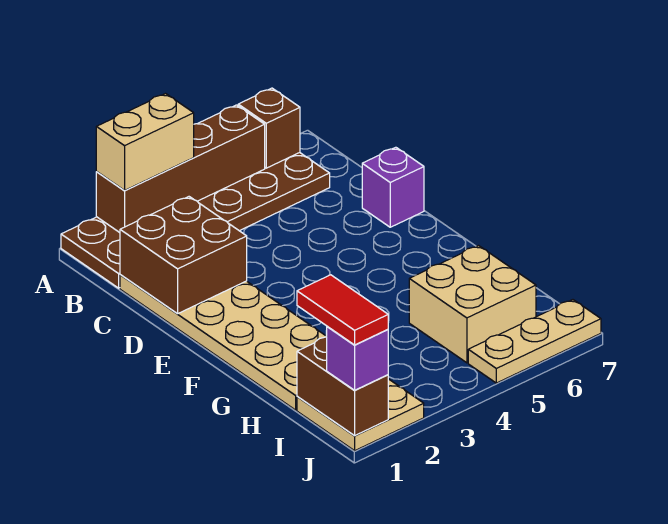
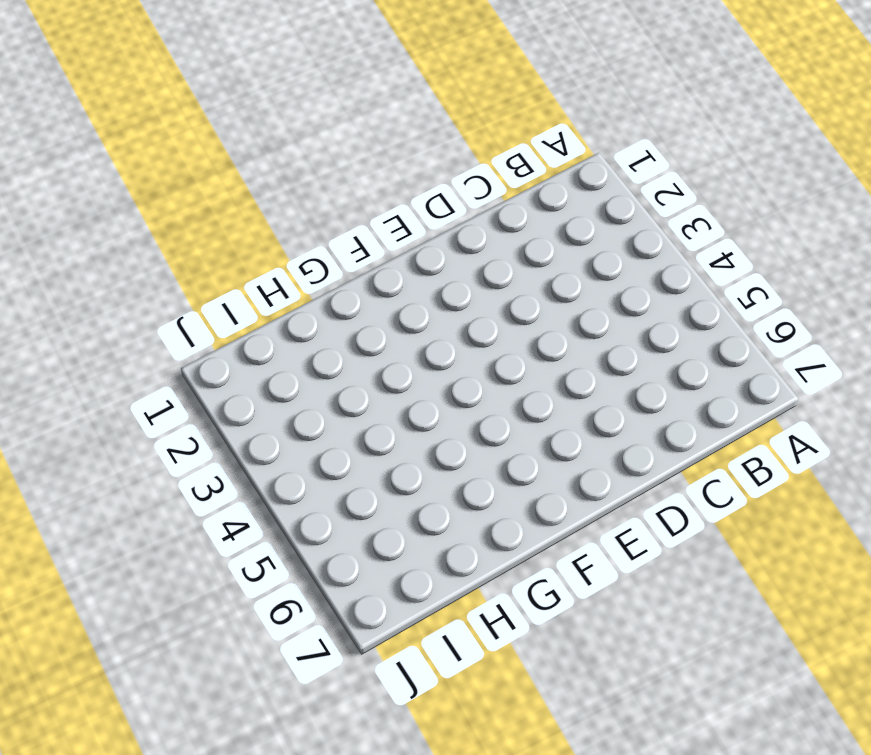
none -> brown 2x6 plate [61,153,330,288]
none -> tan 2x6 plate [120,275,327,410]
none -> purple 1x1 brick [362,147,424,227]

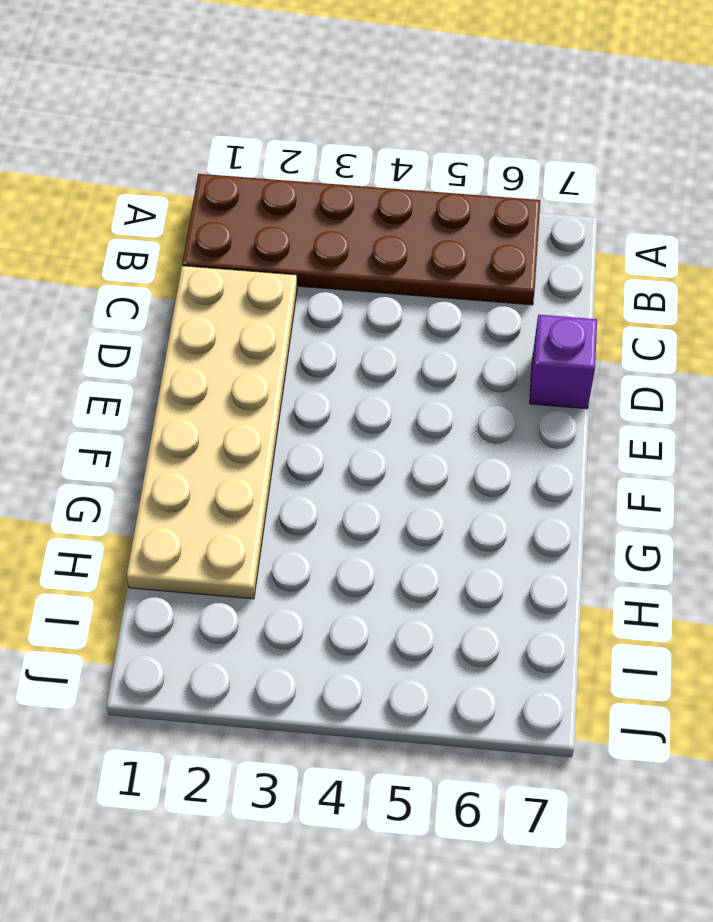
none -> tan 2x2 brick [409,246,536,363]
none -> tan 2x2 plate [297,379,424,451]
none -> tan 1x3 plate [468,300,601,383]

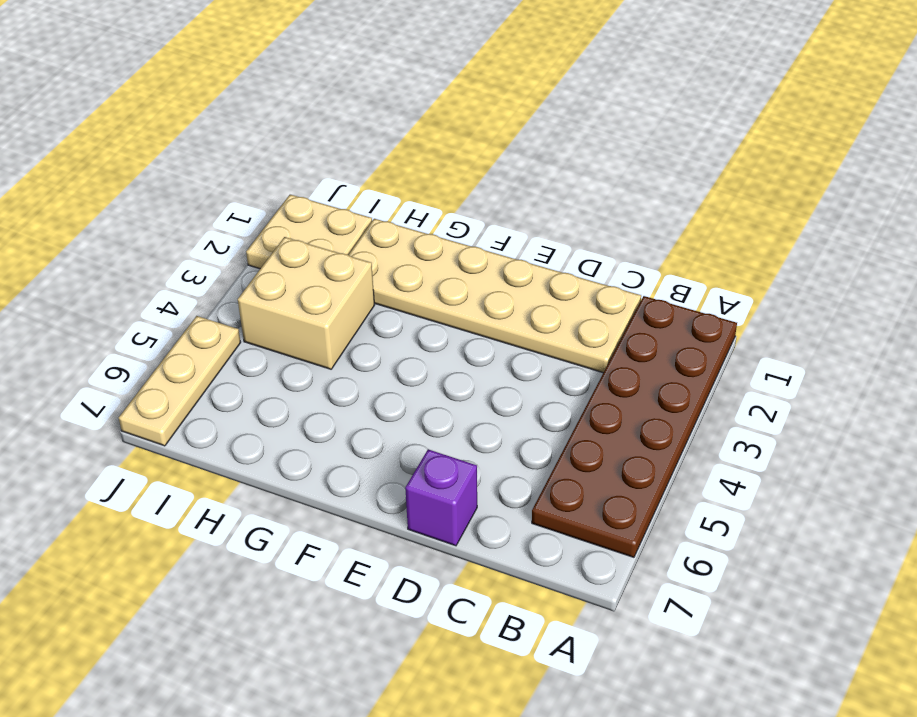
tan 2x2 brick [238,237,374,369] -> tan 2x2 brick moved to [409,246,536,363]
none -> brown 1x4 brick [96,105,265,233]
none -> brown 1x1 brick [238,88,300,168]
none -> brown 2x2 brick [120,197,247,314]

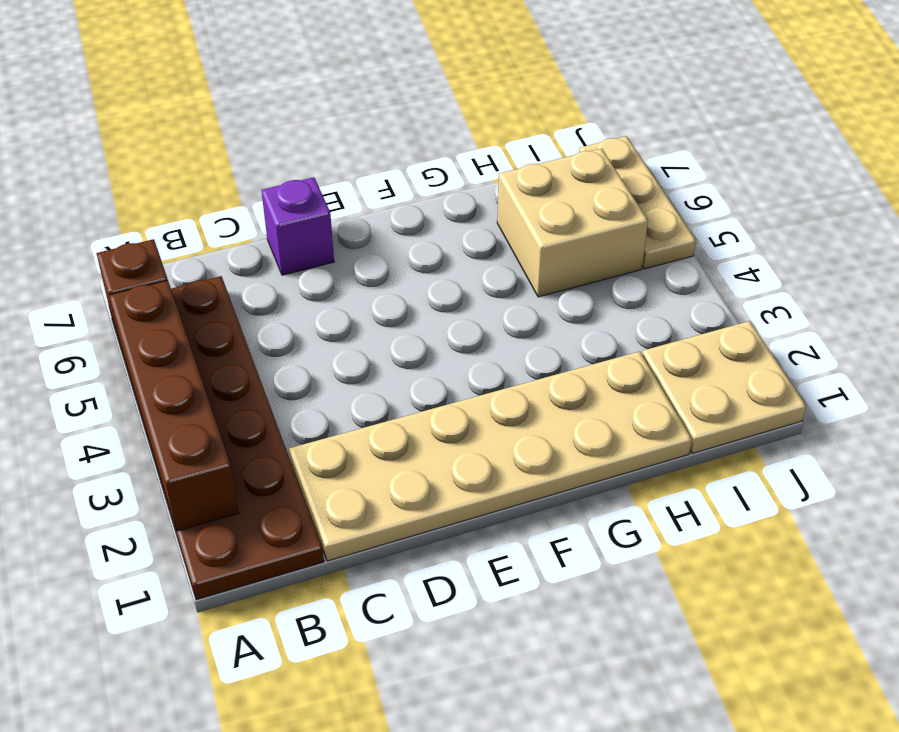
none -> brown 2x2 brick [120,197,247,314]
none -> brown 1x2 brick [297,337,388,436]
none -> tan 1x2 brick [96,94,194,190]

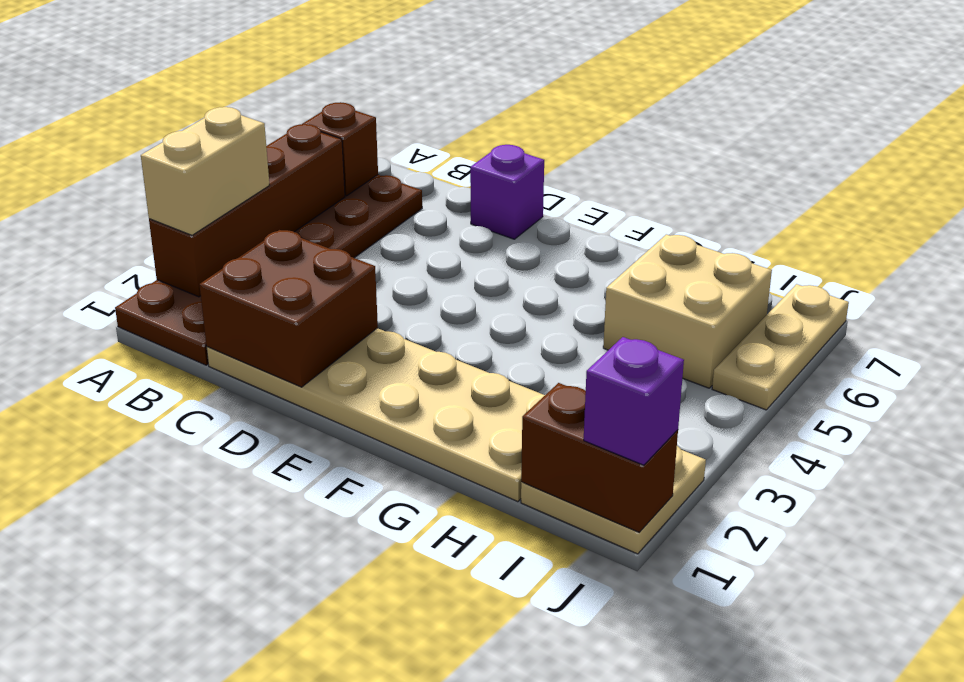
none -> red 1x2 tile [297,275,388,345]

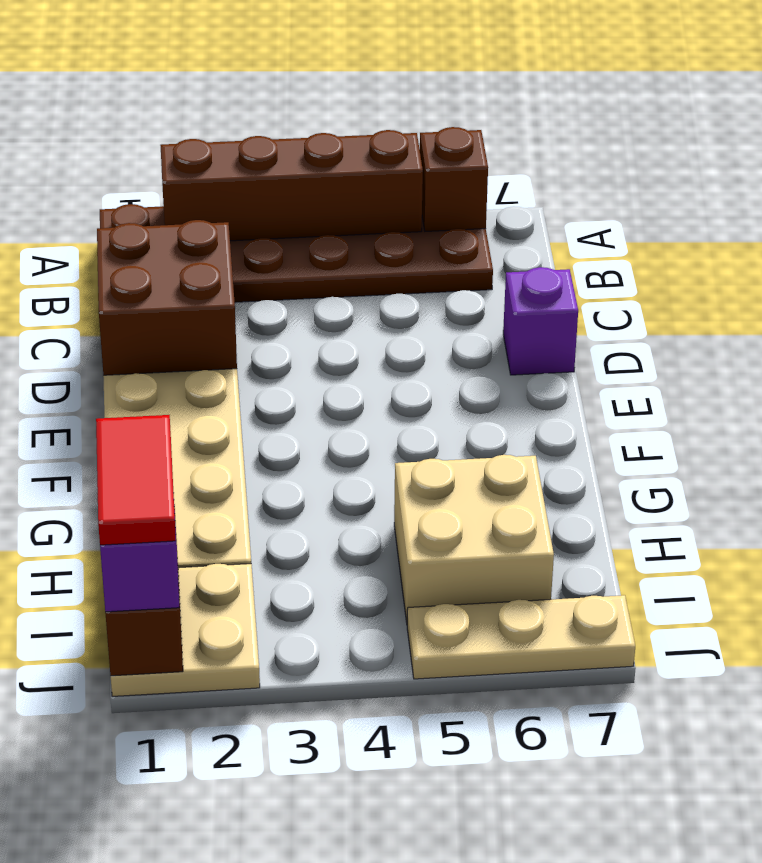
none -> tan 1x2 brick [96,94,194,190]

